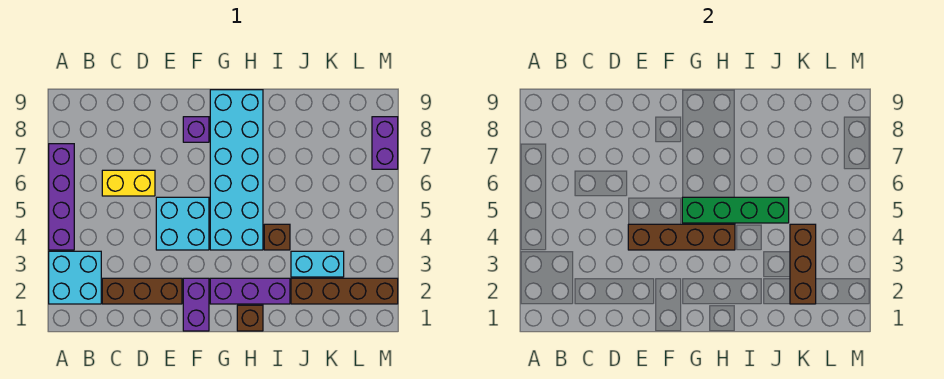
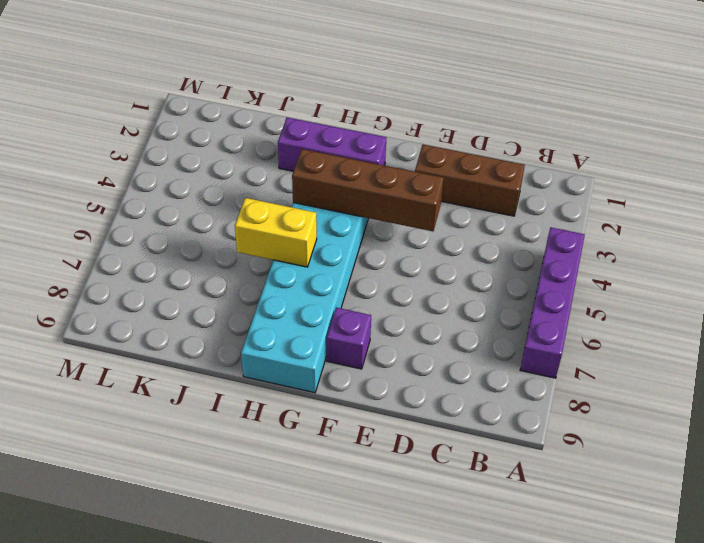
yellow 1x2 brick [235,198,317,267] -> yellow 1x2 brick moved to [102,170,155,196]
none -> cyan 2x2 brick [49,251,101,304]
none -> cyan 2x2 brick [156,197,209,250]
none -> purple 1x2 brick [183,278,209,331]

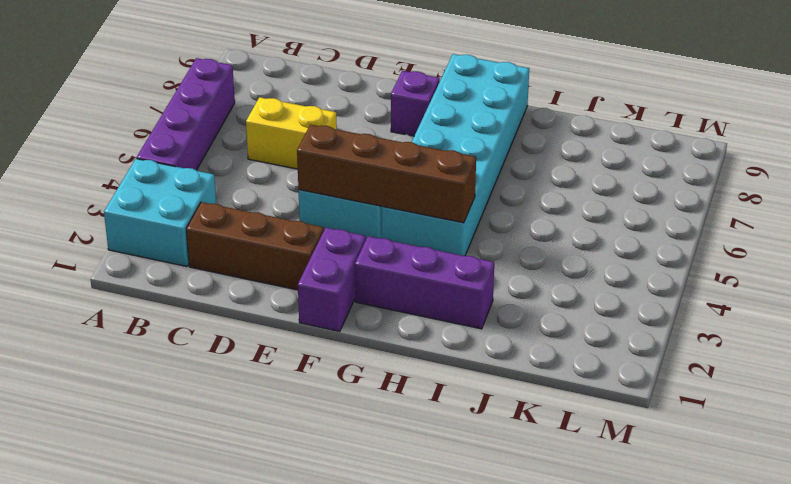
none -> brown 1x1 brick [237,305,263,331]
none -> brown 1x1 brick [264,224,290,250]
none -> brown 1x4 brick [291,278,398,304]

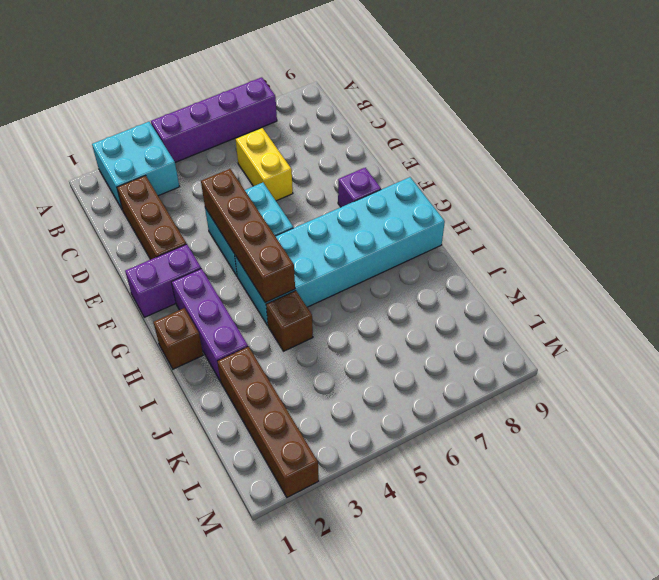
none -> cyan 1x2 brick [291,251,344,277]
none -> purple 1x2 brick [372,117,398,169]
none -> green 1x4 brick [682,197,789,223]

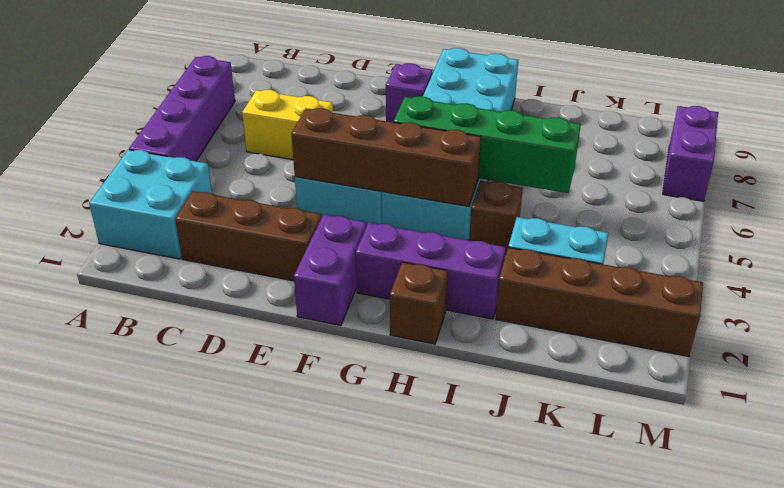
none -> brown 1x3 brick [790,224,816,304]

